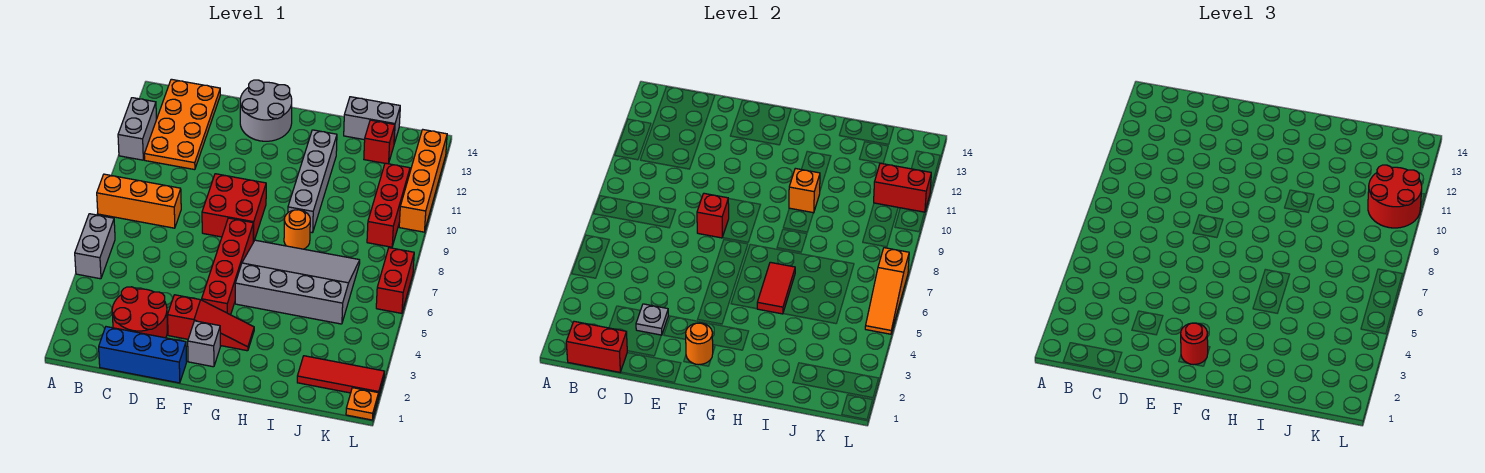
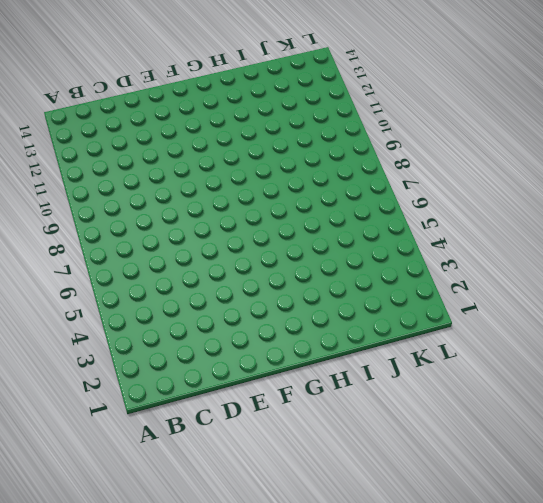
none -> grey 1x2 brick [75,214,115,279]
none -> orange 1x3 brick [97,174,181,228]
none -> grey 1x2 brick [118,98,157,160]
none -> orange 2x4 plate [144,79,220,170]

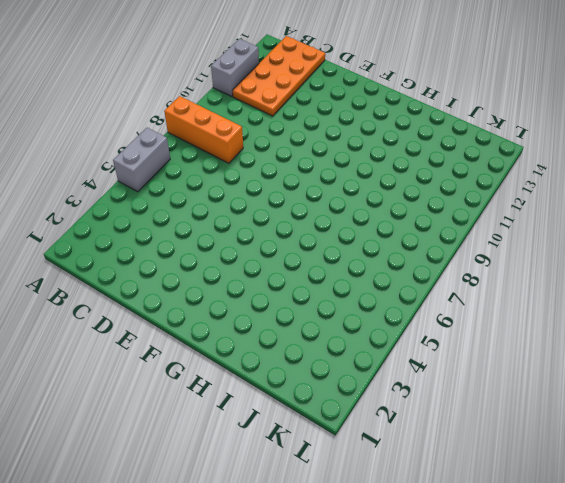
none -> blue 1x3 brick [99,327,187,383]
none -> red 2x2 round brick [112,287,168,338]
none -> red 1x3 slope [168,295,254,351]
none -> red 2x2 brick [202,174,266,242]

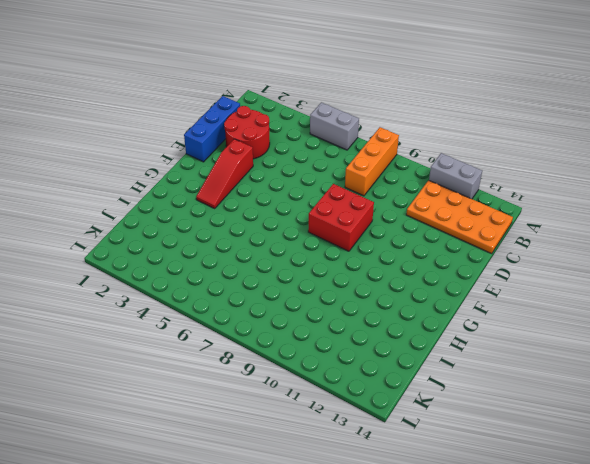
none -> grey 2x2 round brick [240,80,292,141]
none -> grey 1x1 brick [188,321,220,367]
none -> red 1x4 brick [202,218,253,315]
none -> grey 3x4 slope [235,240,360,324]

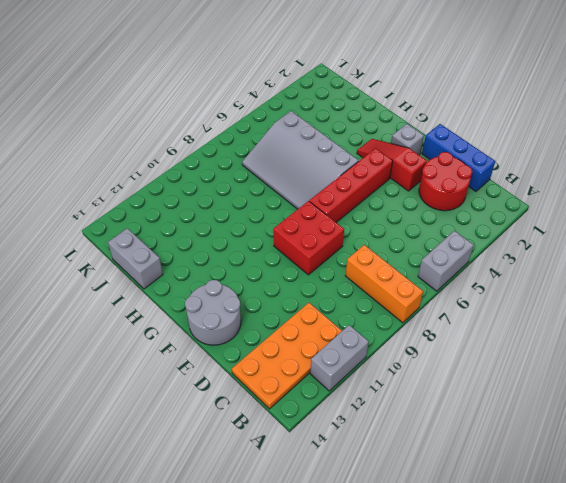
none -> orange 1x1 round brick [284,210,310,249]
none -> grey 1x4 brick [288,130,337,233]
none -> red 1x3 tile [297,356,385,398]
none -> red 1x1 brick [364,120,395,164]

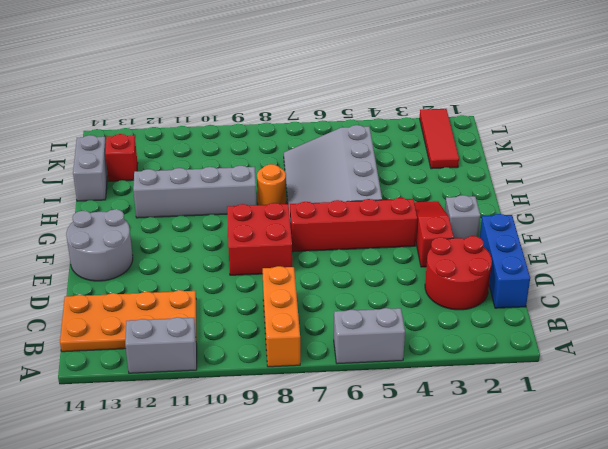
none -> red 1x3 brick [367,163,410,247]
none -> orange 1x1 plate [346,388,379,420]
none -> red 1x2 brick [376,248,414,313]
none -> orange 1x4 brick [399,130,447,232]

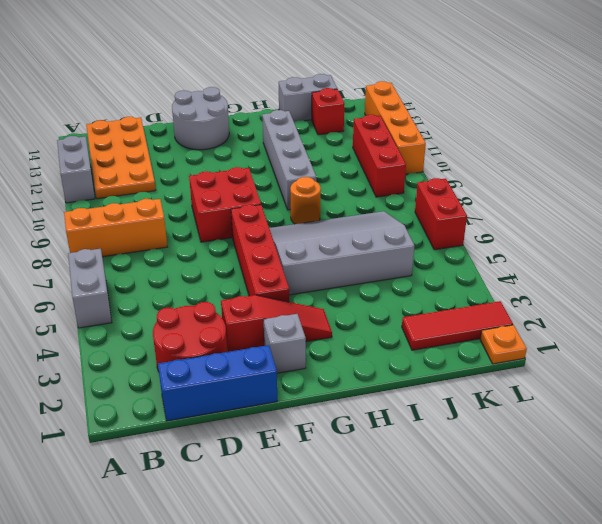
none -> red 1x2 brick [566,321,627,372]
none -> grey 1x1 plate [636,304,668,335]
none -> red 1x1 brick [697,193,729,238]
none -> orange 1x1 round brick [685,323,713,365]

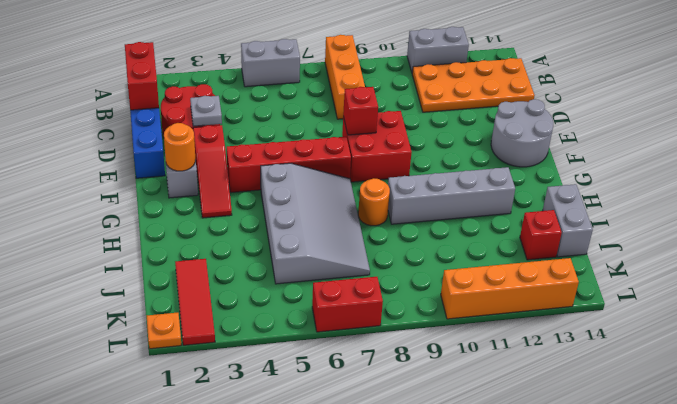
none -> red 1x3 brick [367,163,410,247]
none -> red 1x2 tile [757,262,795,314]
none -> orange 1x1 brick [789,168,820,213]
none -> red 1x2 brick [874,163,931,212]

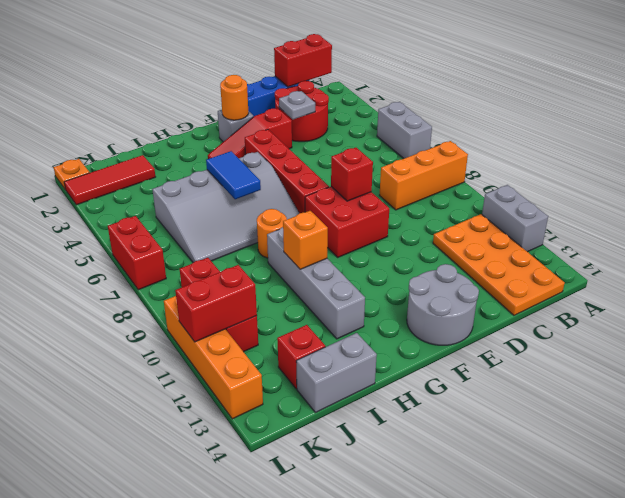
blue 1x2 tile [206,151,261,199] -> red 1x2 tile [757,262,795,314]
none -> orange 1x3 slope [865,248,909,334]
none -> red 1x1 round brick [1181,323,1208,365]
none -> red 2x2 round brick [1368,165,1422,228]

